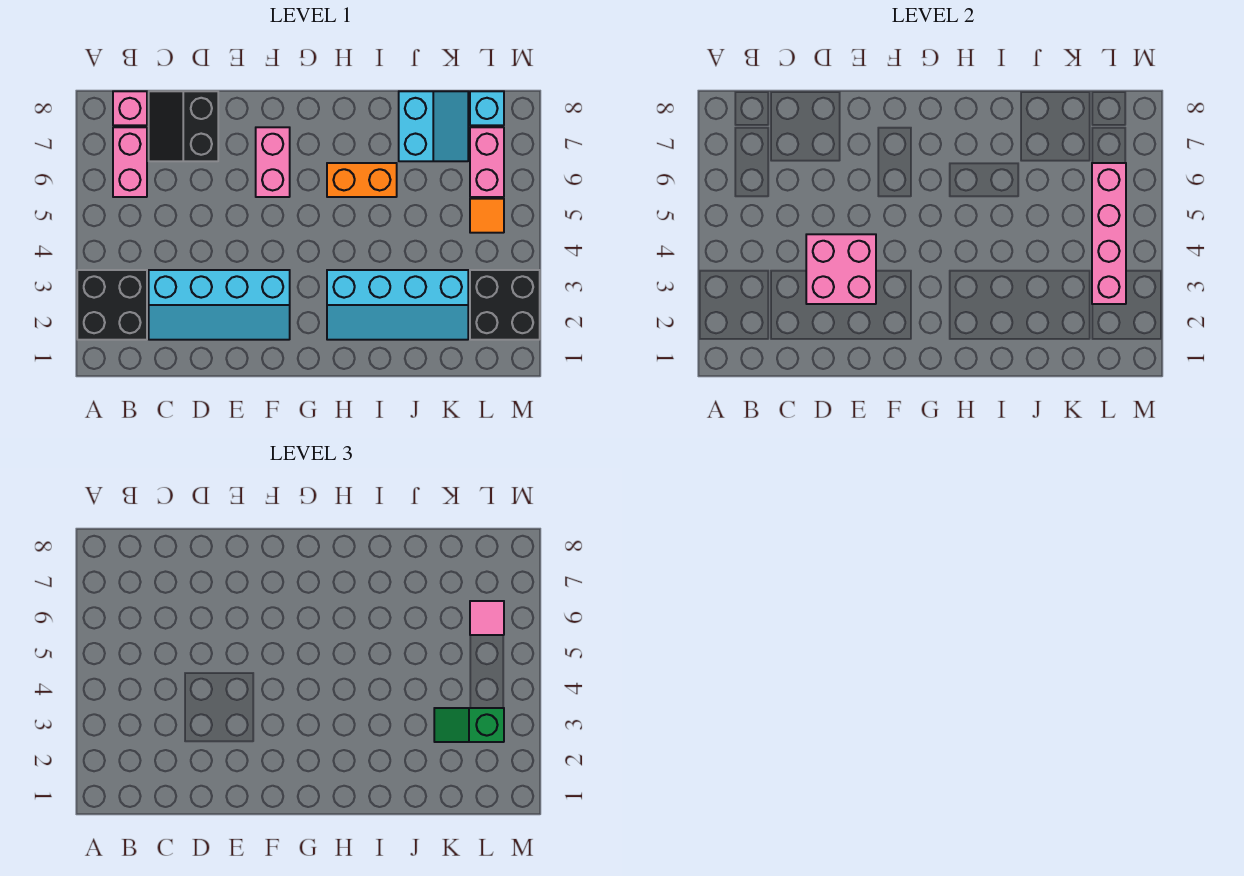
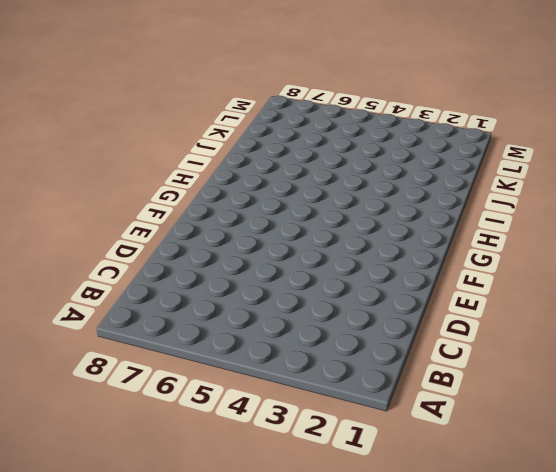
none -> black 2x2 brick [77,270,147,340]
none -> pink 1x2 brick [113,127,147,197]
none -> pink 1x1 brick [113,91,147,125]

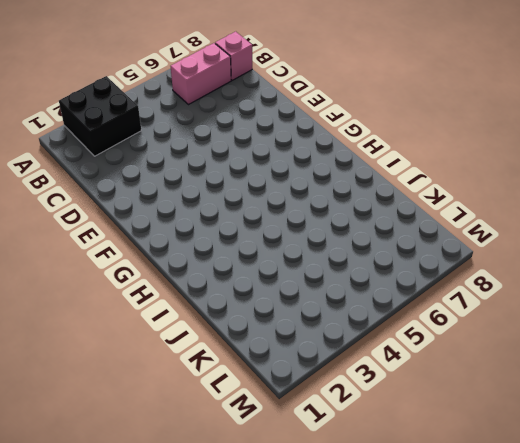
none -> cyan 2x4 slope [149,270,290,340]
none -> black 2x2 slope [149,91,218,161]
none -> pink 1x2 brick [256,127,290,197]

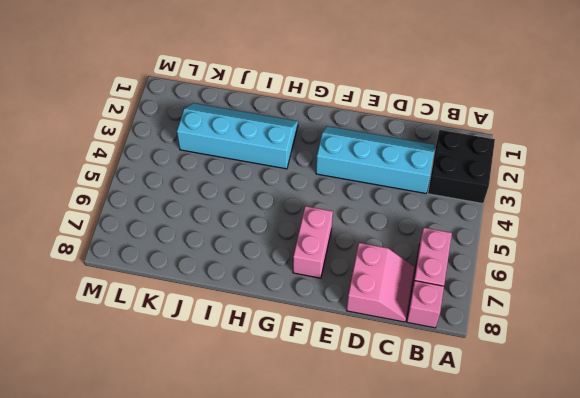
pink 2x2 slope [346,243,414,322] -> black 2x2 slope [149,91,218,161]
none -> orange 1x2 brick [327,163,397,197]
none -> cyan 2x2 slope [399,91,468,161]
none -> black 2x2 brick [470,270,540,340]

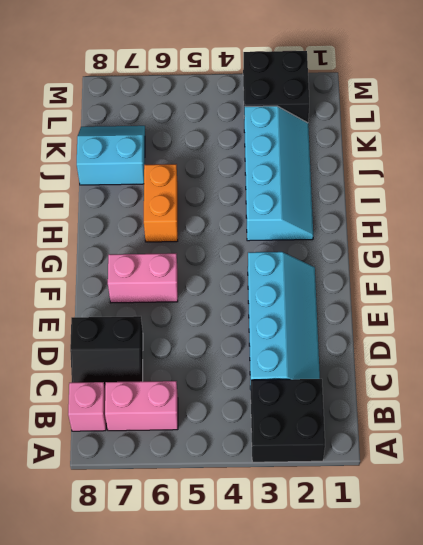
none -> orange 1x1 tile [470,199,504,233]
none -> pink 1x2 brick [470,127,504,197]
none -> cyan 1x1 brick [470,91,504,125]

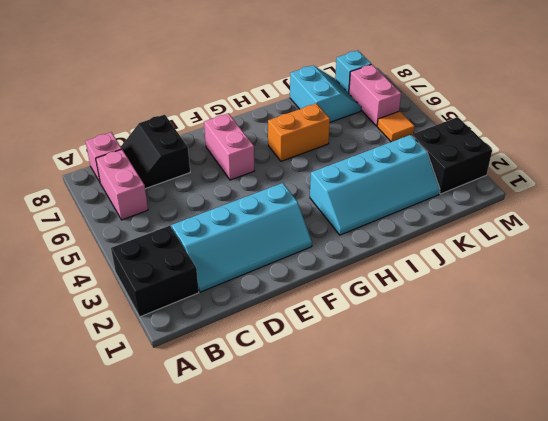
none -> pink 2x2 brick [806,234,876,304]
none -> pink 1x4 brick [1092,163,1126,304]
none -> green 1x2 slope [434,708,504,742]

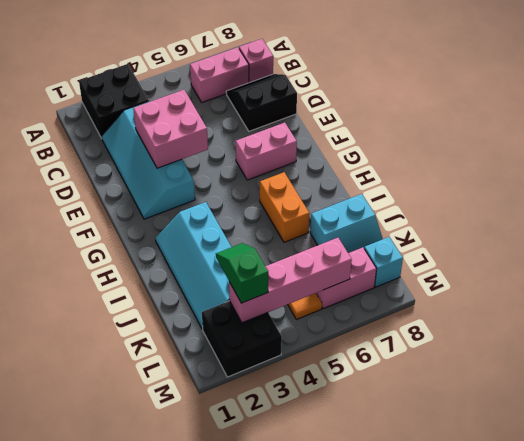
none -> pink 1x1 tile [470,601,504,635]

